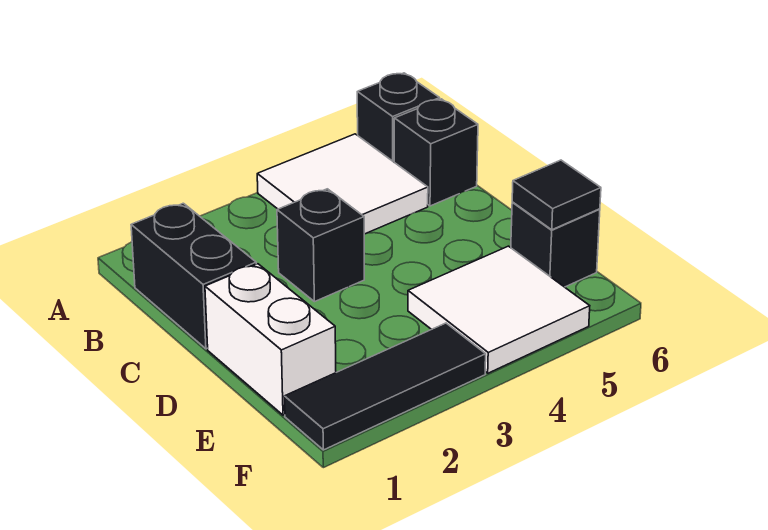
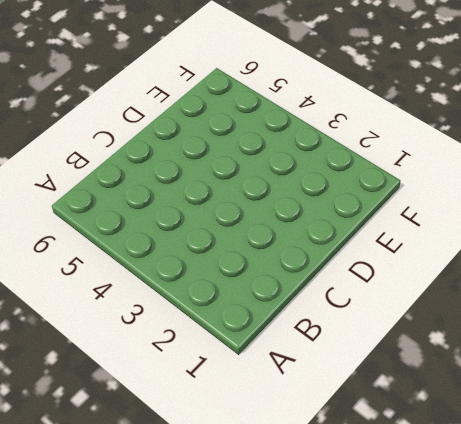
none -> white 2x2 tile [257,134,428,234]
none -> black 1x1 brick [357,73,440,162]

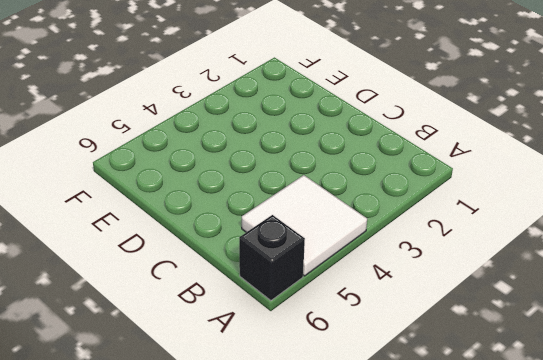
none -> black 1x2 brick [131,203,256,349]
none -> black 1x1 brick [394,99,478,206]

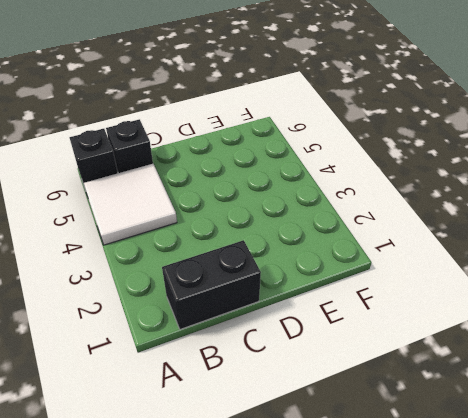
none -> black 1x1 brick [277,189,364,302]
none -> white 1x2 brick [205,264,336,415]

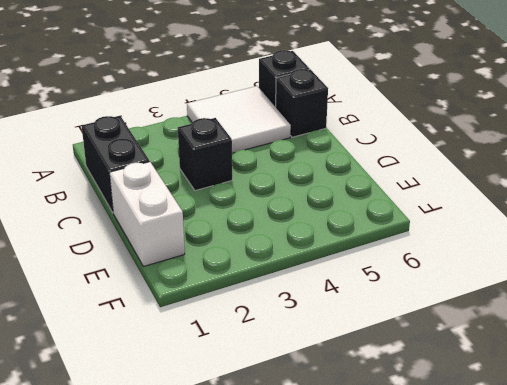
none -> white 2x2 tile [408,246,590,373]
none -> black 1x1 brick [511,203,600,287]

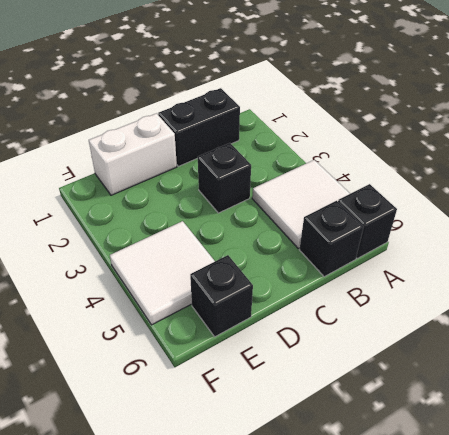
none -> black 1x3 tile [284,323,486,450]
none -> black 1x1 tile [512,160,601,230]

